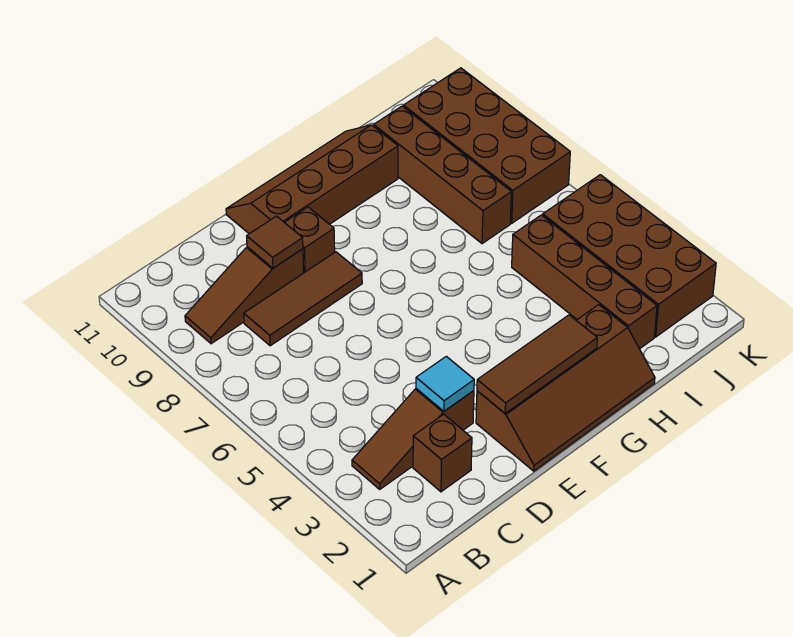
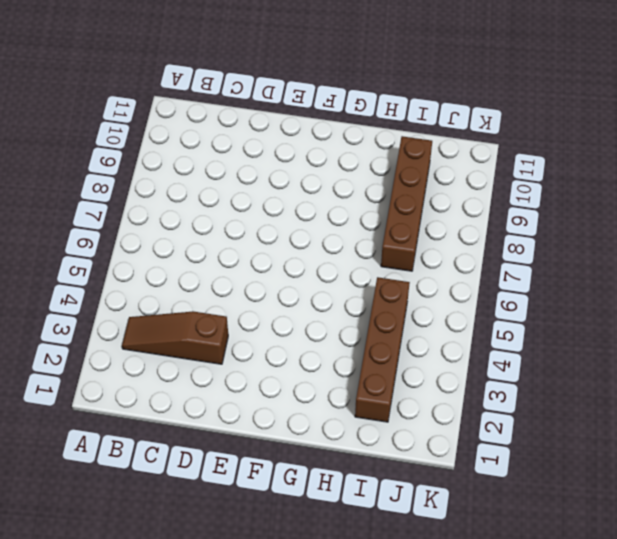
none -> brown 1x3 slope [185,247,304,344]
none -> brown 1x1 brick [413,414,472,492]
none -> brown 1x3 tile [244,252,362,346]

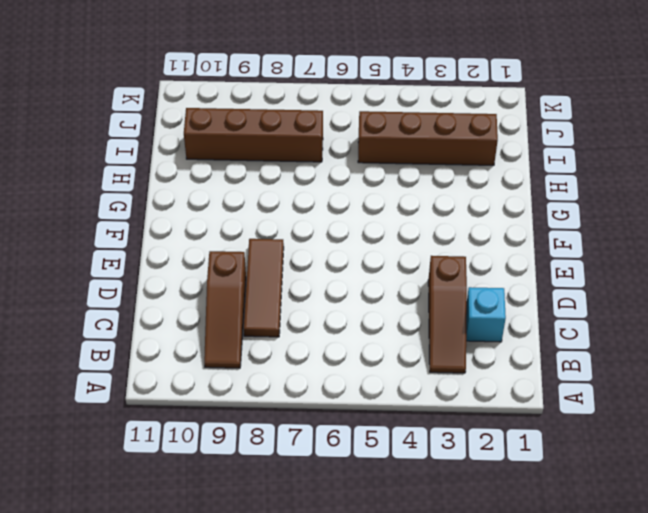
cyan 1x1 brick [466,287,506,342] -> brown 1x1 brick [413,414,472,492]
none -> brown 2x4 slope [476,305,655,471]
none -> brown 1x1 brick [284,207,335,273]
none -> brown 2x4 slope [226,125,398,234]

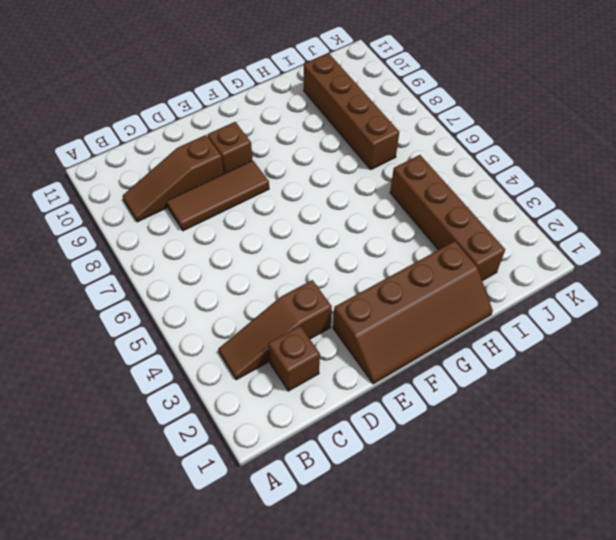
none -> brown 2x4 slope [226,125,398,234]
none -> brown 2x4 brick [543,175,716,337]
none -> brown 2x4 brick [404,68,570,223]

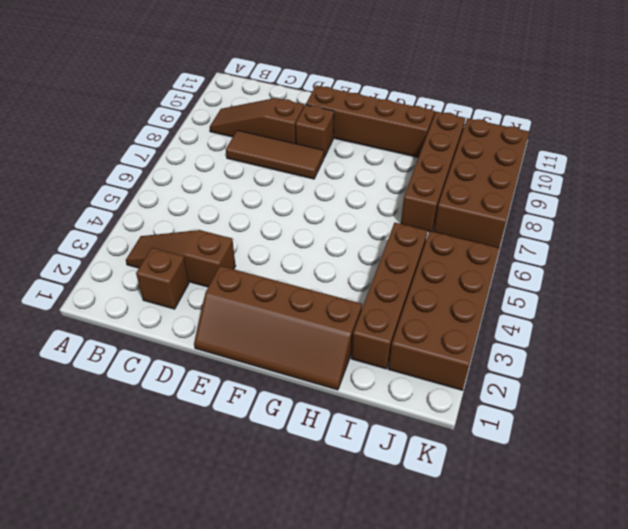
none -> cyan 1x1 tile [416,356,474,411]
none -> brown 1x1 tile [247,216,303,268]
none -> brown 1x3 tile [477,315,597,413]

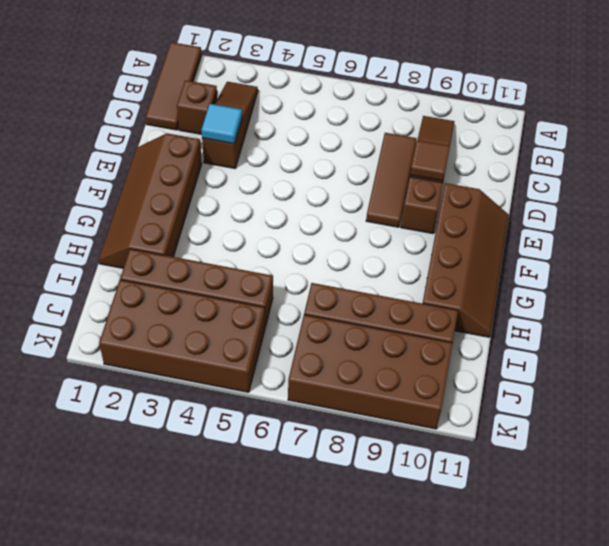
brown 1x3 tile [146,42,202,130] -> brown 1x3 tile moved to [477,315,597,413]

